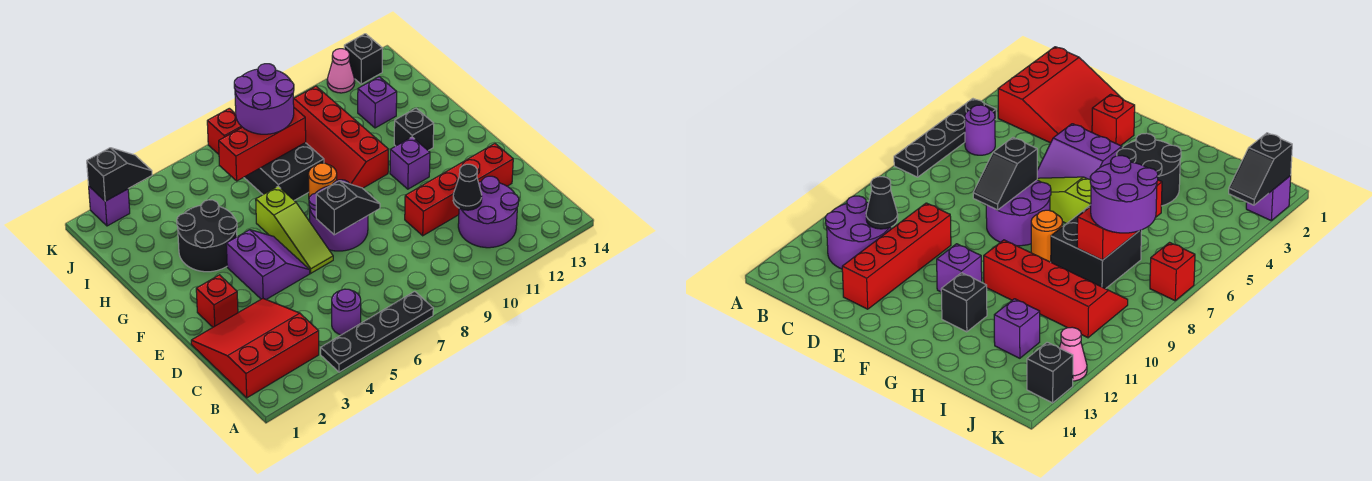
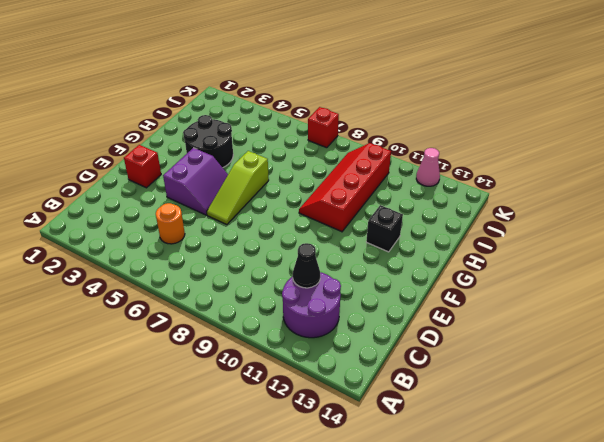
orange 1x1 round brick [156,203,185,244] -> orange 1x1 round brick moved to [308,163,337,197]
none -> black 1x4 plate [321,291,433,372]
none -> red 3x3 slope [191,299,319,398]
none -> purple 1x1 round brick [332,289,361,335]

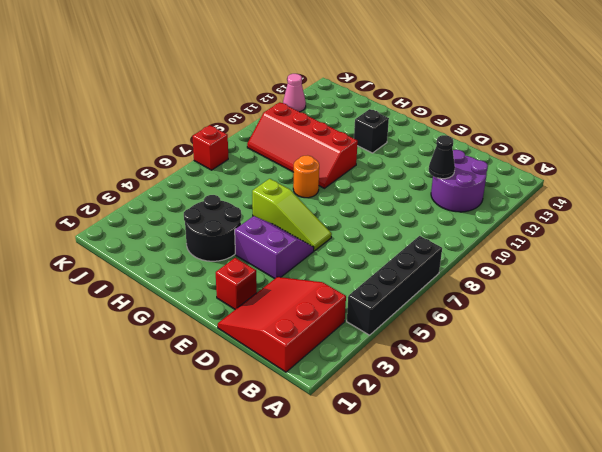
black 1x4 brick [347,236,442,335] -> black 1x4 plate [321,291,433,372]
none -> purple 1x1 round brick [332,289,361,335]
none -> red 1x4 brick [405,144,513,236]
none -> purple 2x2 round brick [309,180,368,251]

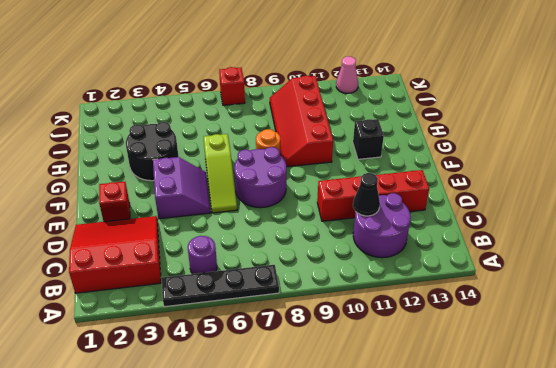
none -> purple 1x1 brick [390,137,430,189]
none -> black 2x2 brick [244,143,324,200]
none -> purple 1x1 brick [358,77,397,128]

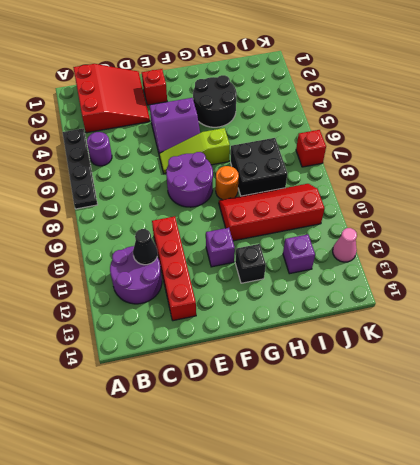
none -> purple 1x1 brick [89,186,130,226]
none -> black 1x1 brick [344,34,382,84]
none -> black 1x2 slope [316,181,380,235]

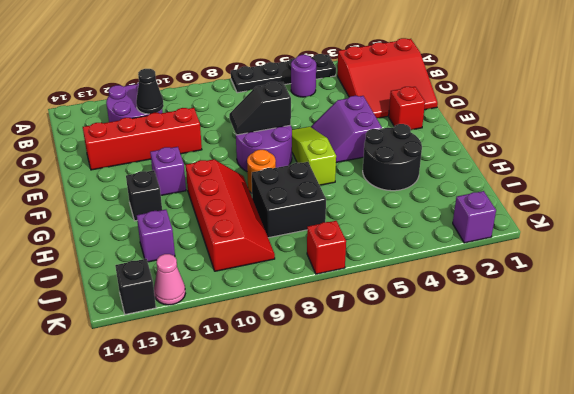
none -> red 1x3 brick [219,108,306,181]
none -> black 1x2 slope [87,148,152,201]
none -> purple 2x2 round brick [234,64,294,134]

